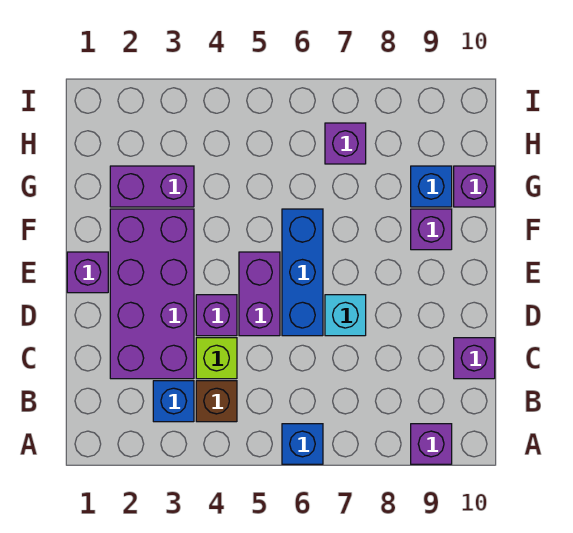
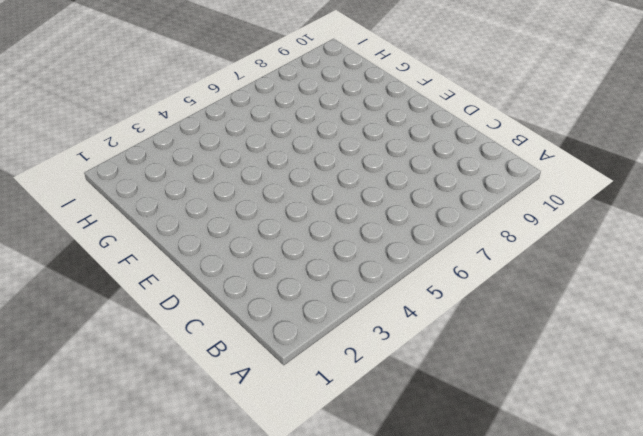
none -> blue 1x1 brick [282,424,323,464]
none -> purple 1x1 brick [411,424,452,464]
none -> blue 1x1 brick [153,381,194,422]

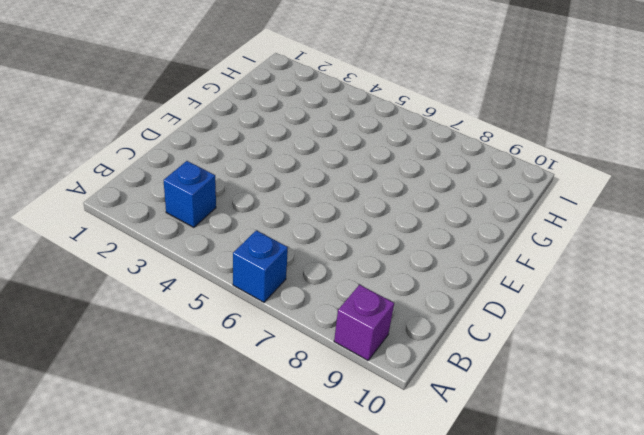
none -> brown 1x1 brick [196,381,237,422]
none -> purple 2x4 brick [110,209,194,379]
none -> lime 1x1 brick [196,338,237,379]

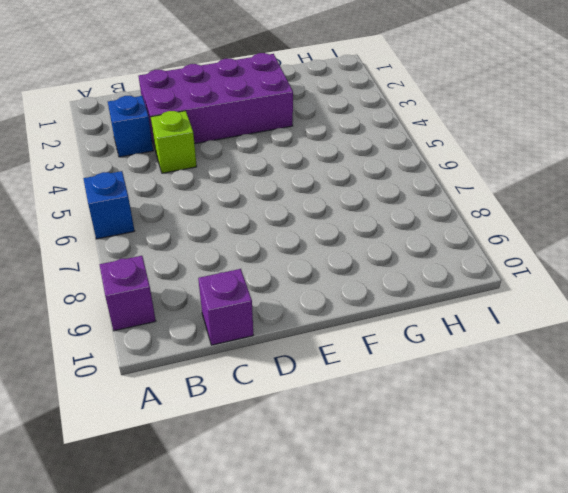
none -> brown 1x1 brick [196,381,237,422]
none -> purple 1x1 brick [196,295,237,336]
none -> purple 1x2 brick [239,252,280,336]

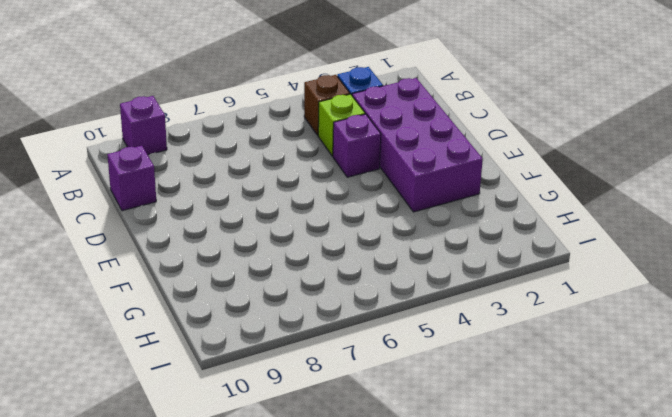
none -> blue 1x1 brick [282,424,323,464]
none -> purple 1x2 brick [239,252,280,336]
none -> blue 1x3 brick [282,209,323,336]

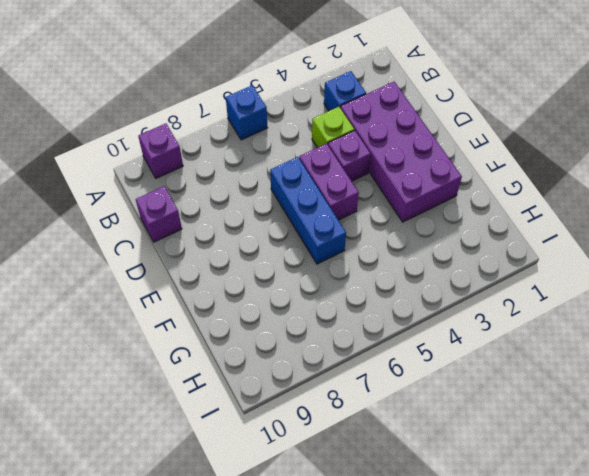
none -> brown 1x1 brick [196,381,237,422]
none -> cyan 1x1 brick [325,295,366,336]
none -> purple 1x1 brick [67,252,108,293]

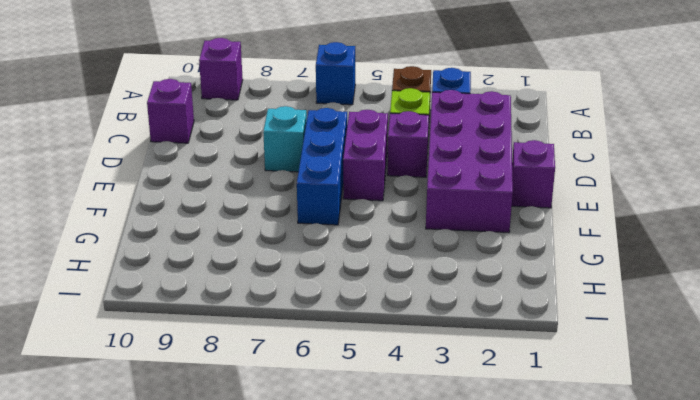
none -> purple 1x1 brick [411,209,452,250]
none -> purple 1x2 brick [110,166,194,207]
none -> blue 1x1 brick [411,166,452,207]

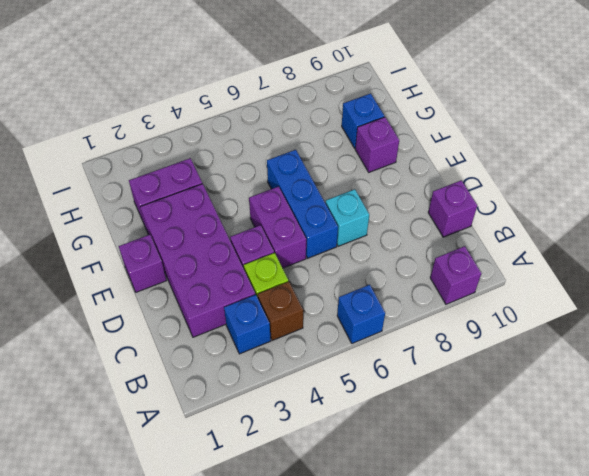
none -> purple 1x1 brick [454,166,495,207]
none -> purple 1x1 brick [325,123,366,164]

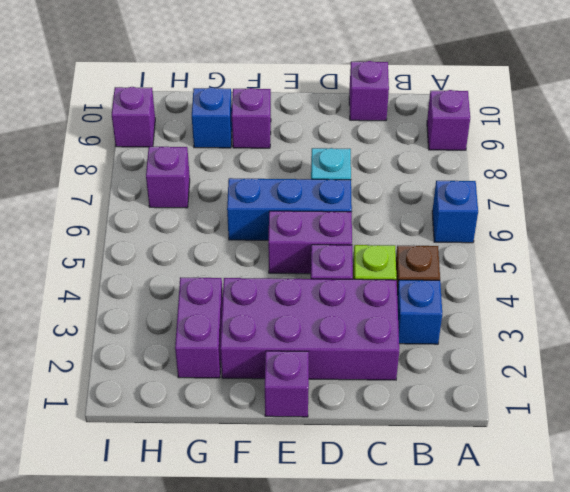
purple 1x1 brick [112,87,155,147] -> purple 1x1 brick moved to [454,166,495,207]

